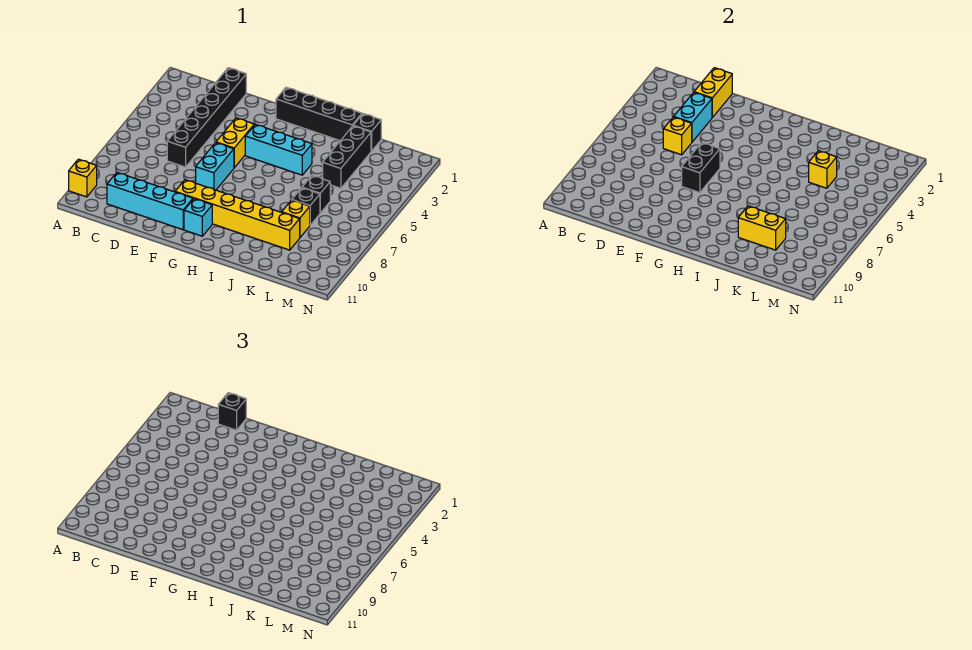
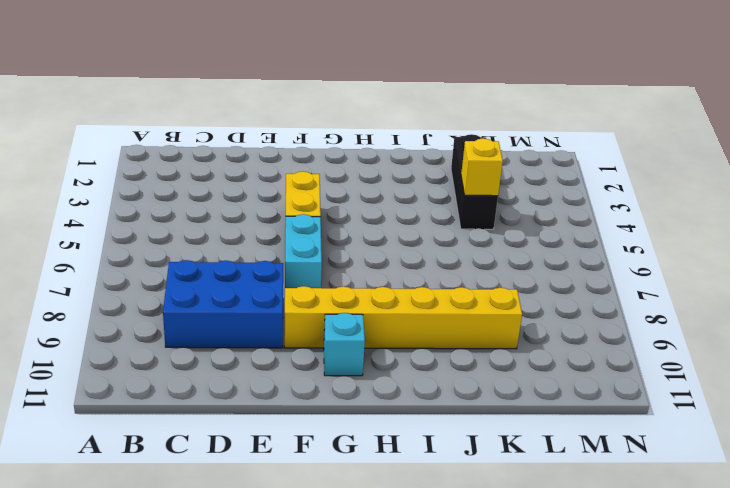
blue 2x3 brick [163,260,283,348] -> none
none -> yellow 1x1 brick [69,159,97,197]
none -> cyan 1x4 brick [107,173,193,230]
none -> black 1x6 brick [167,68,246,167]

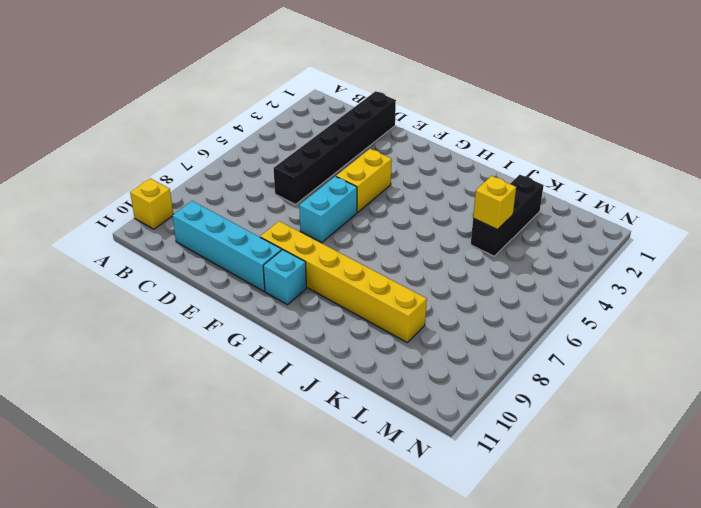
none -> black 1x4 brick [276,87,362,141]
none -> cyan 1x3 brick [245,124,312,175]
none -> black 1x1 brick [353,114,381,151]

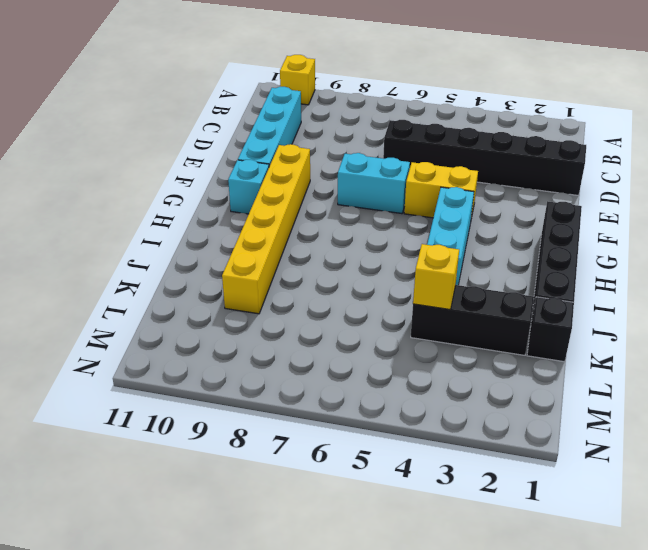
none -> black 1x1 brick [302,176,330,213]
none -> black 1x1 brick [292,188,320,225]
none -> yellow 1x1 brick [282,200,310,237]

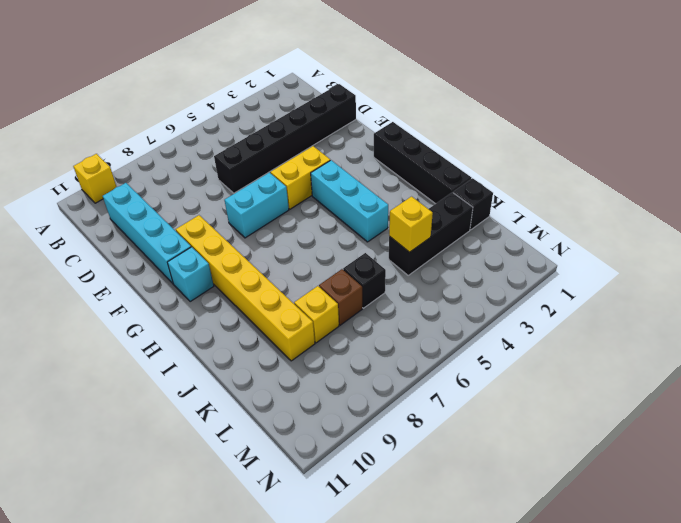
brown 1x1 brick [319,269,362,325] -> black 1x1 brick [292,188,320,225]
none -> yellow 1x2 brick [694,68,732,117]
none -> cyan 1x2 brick [674,92,712,142]
none -> yellow 1x1 brick [663,117,692,155]

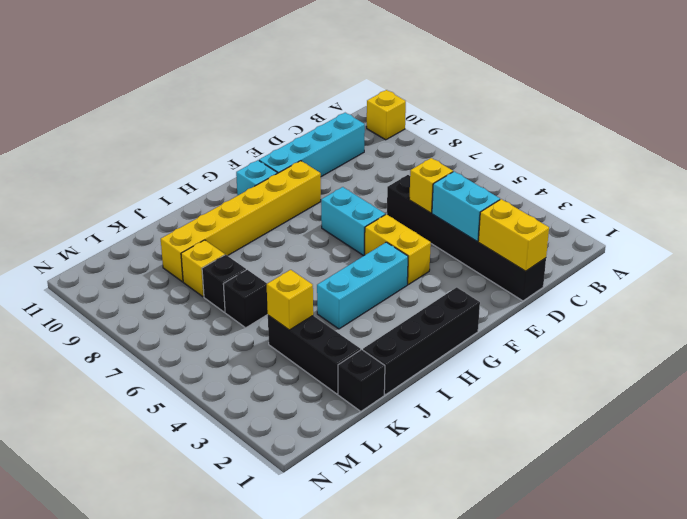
none -> black 1x2 brick [682,143,720,193]
none -> yellow 1x2 brick [738,206,786,250]
none -> black 1x1 brick [218,393,246,430]

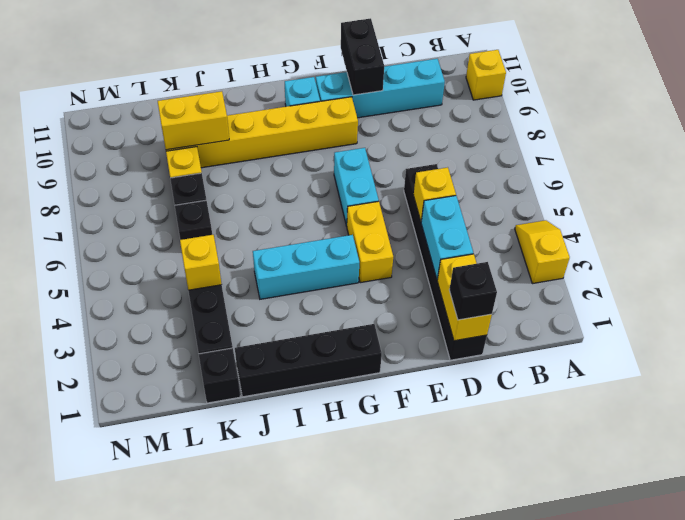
yellow 1x2 slope [515,220,570,284] -> none
black 1x2 brick [341,18,384,95] -> black 1x2 brick moved to [682,143,720,193]

